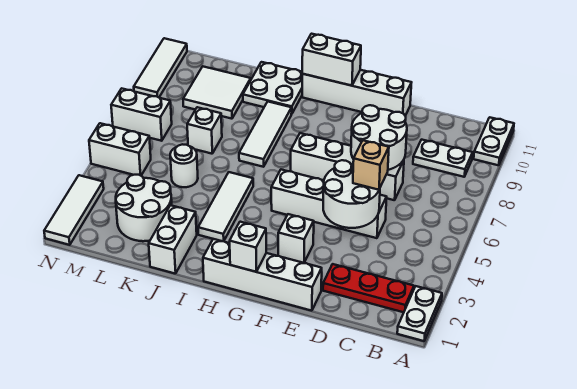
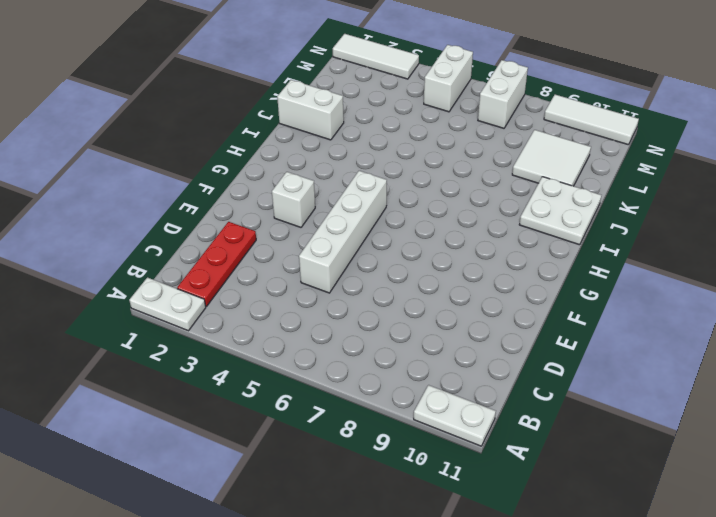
none -> white 1x2 plate [413,140,473,177]
none -> white 1x4 brick [291,133,404,200]
none -> white 1x4 brick [203,239,322,311]

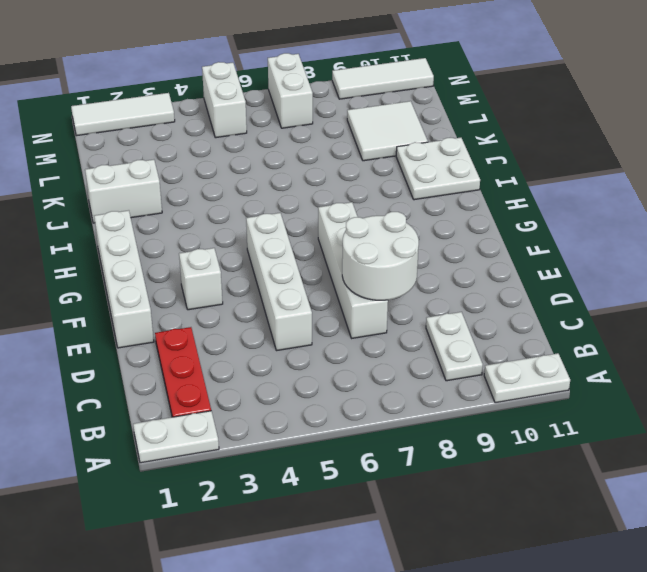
none -> white 1x4 brick [302,70,412,116]
none -> white 1x3 tile [198,172,253,241]
none -> white 1x3 tile [239,102,292,167]

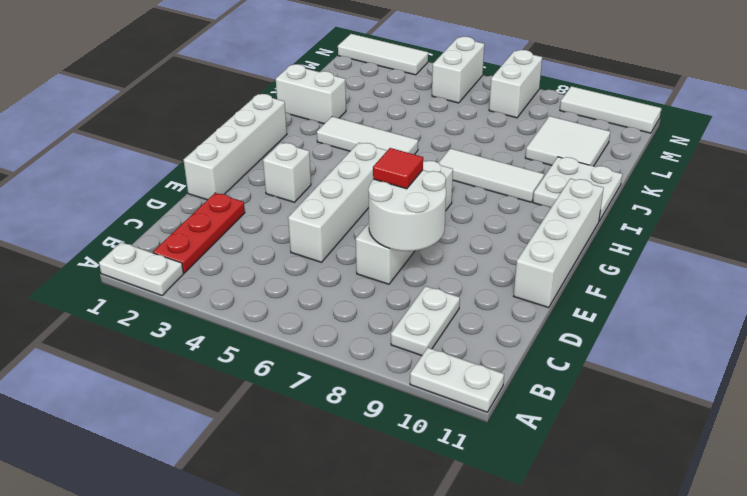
red 1x1 tile [373,148,423,189] -> none
none -> white 2x2 round brick [116,175,172,241]
none -> white 1x1 round brick [170,144,198,187]
none -> white 1x1 brick [187,107,222,154]

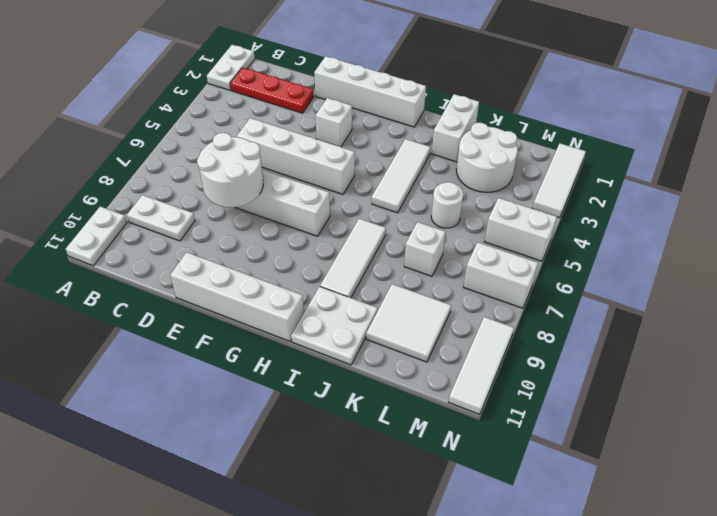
none -> white 2x2 round brick [323,160,380,228]
none -> white 1x1 brick [230,222,266,272]
none -> white 1x2 brick [302,34,361,86]

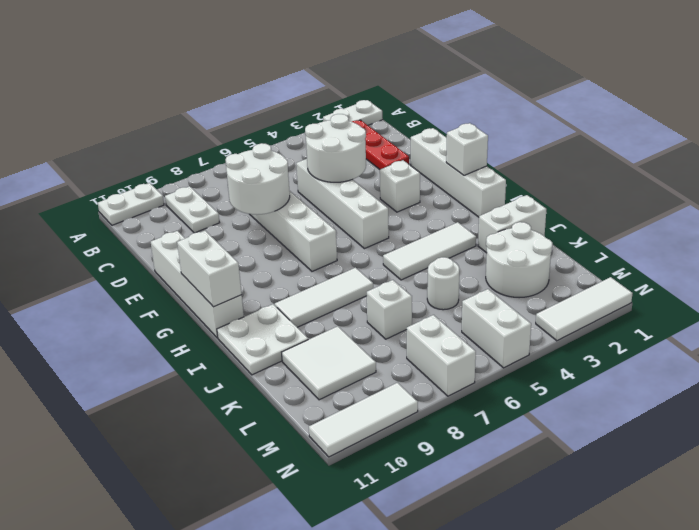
none -> tan 1x1 brick [353,140,389,190]

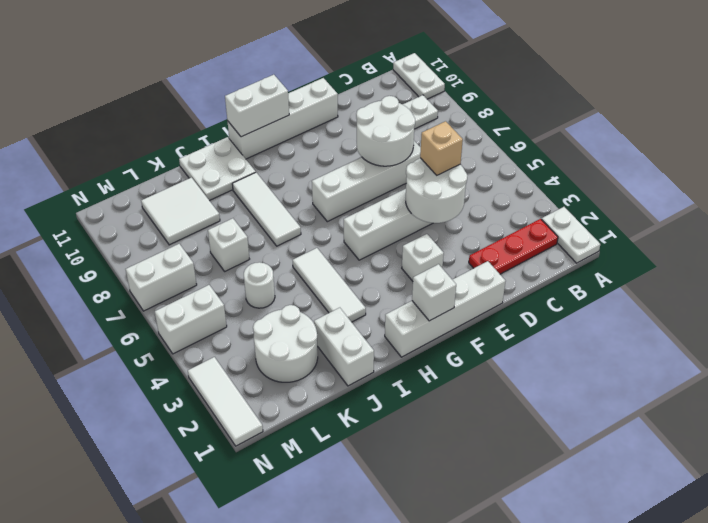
none -> white 1x3 tile [134,38,187,97]

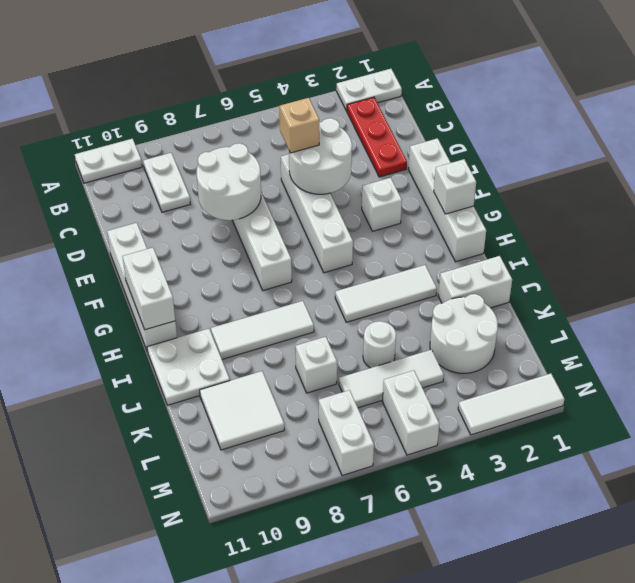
white 1x3 tile [339,350,444,408] -> white 1x3 tile moved to [134,38,187,97]

